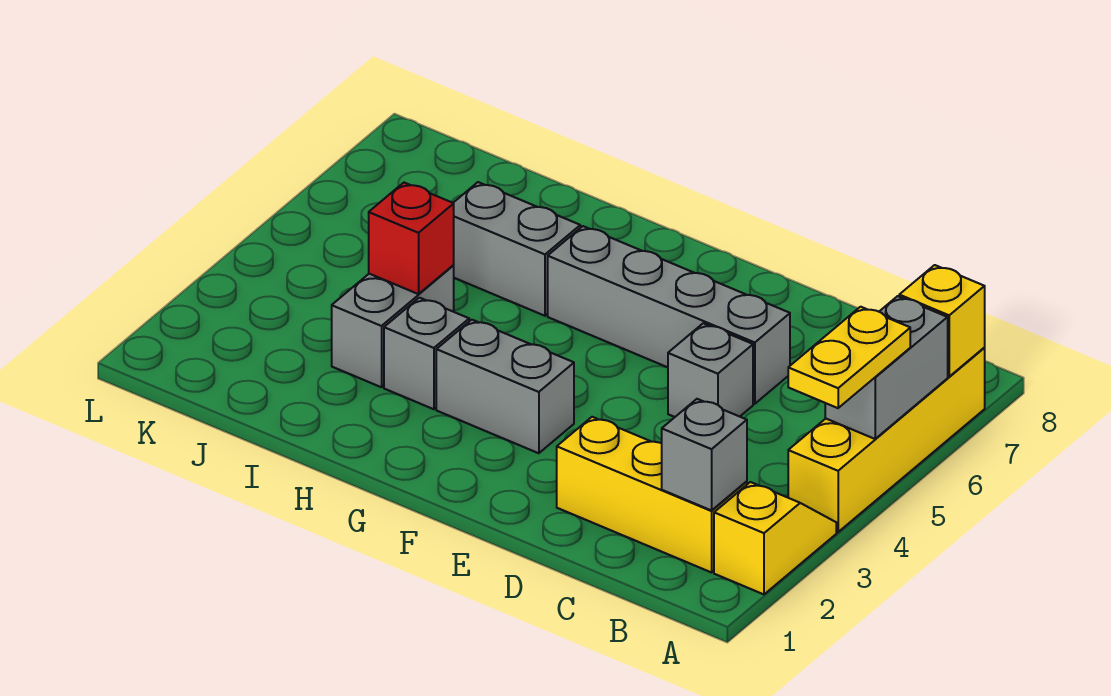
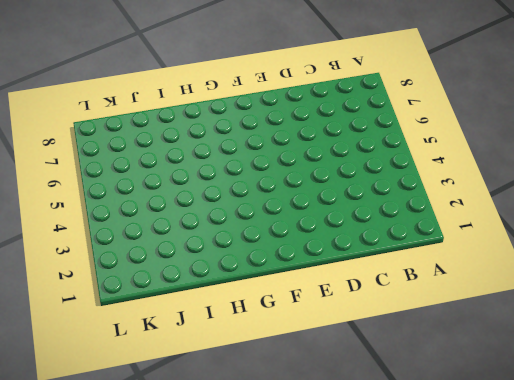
none -> yellow 1x2 slope [714,482,836,594]
none -> yellow 1x4 brick [788,348,985,532]
none -> yellow 1x3 brick [557,417,747,572]

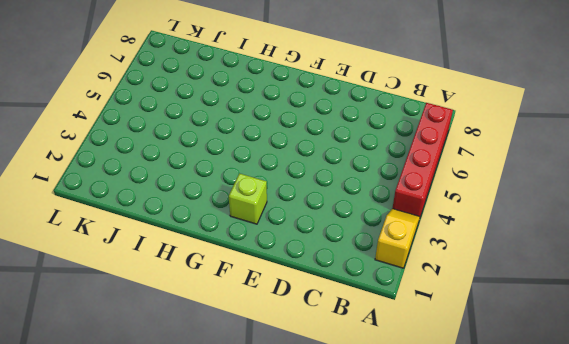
red 1x4 brick [392,103,453,216] -> yellow 1x4 brick [788,348,985,532]
lime 1x1 brick [229,173,267,224] -> none
none -> yellow 1x3 brick [557,417,747,572]
none -> grey 1x1 brick [668,323,753,417]
none -> grey 1x4 brick [548,226,790,404]

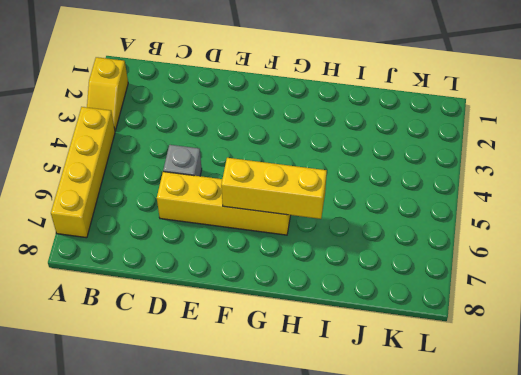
yellow 1x4 brick [157,172,291,235] -> grey 1x4 brick [548,226,790,404]
yellow 1x3 brick [221,158,327,219] -> yellow 1x3 brick moved to [557,417,747,572]
none -> grey 1x2 brick [436,320,574,453]
none -> grey 1x1 brick [384,298,469,409]
none -> grey 1x2 brick [454,182,580,316]

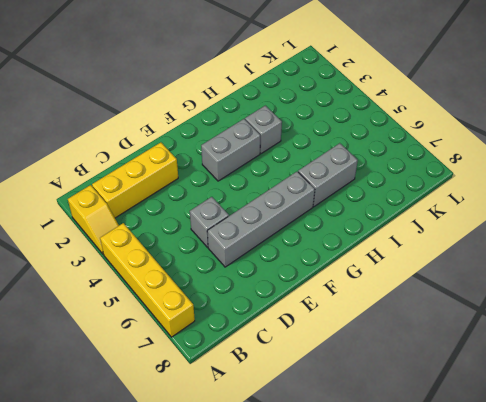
none -> grey 1x2 brick [332,265,454,387]
none -> grey 1x2 brick [825,296,948,439]
none -> yellow 1x1 brick [899,265,985,377]

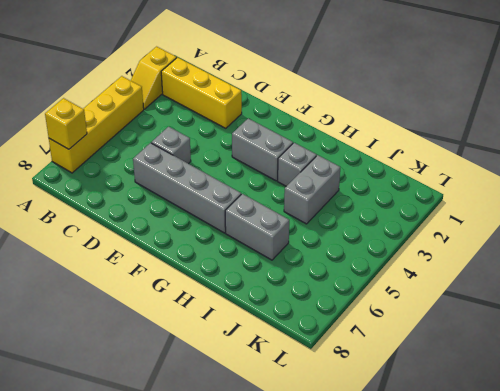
none -> grey 1x2 brick [825,296,948,439]
none -> grey 1x1 brick [662,399,747,510]
none -> red 1x1 brick [369,183,454,294]

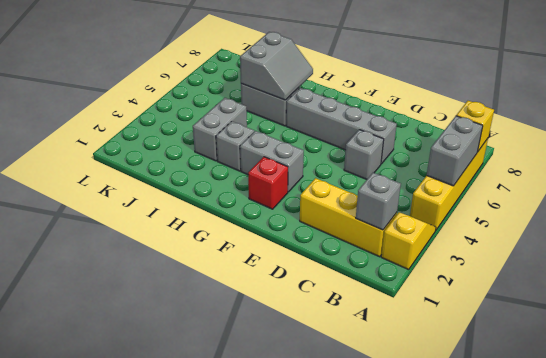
red 1x1 brick [248,157,288,209] -> red 1x1 brick moved to [369,183,454,294]
grey 2x2 slope [240,32,313,100] -> none
none -> yellow 1x2 plate [788,307,910,408]

